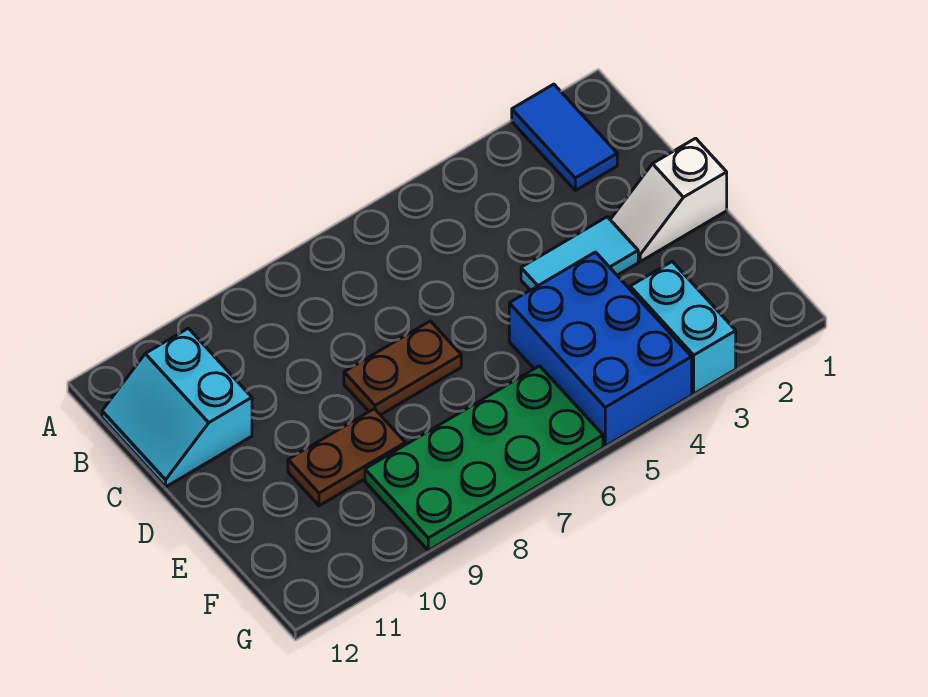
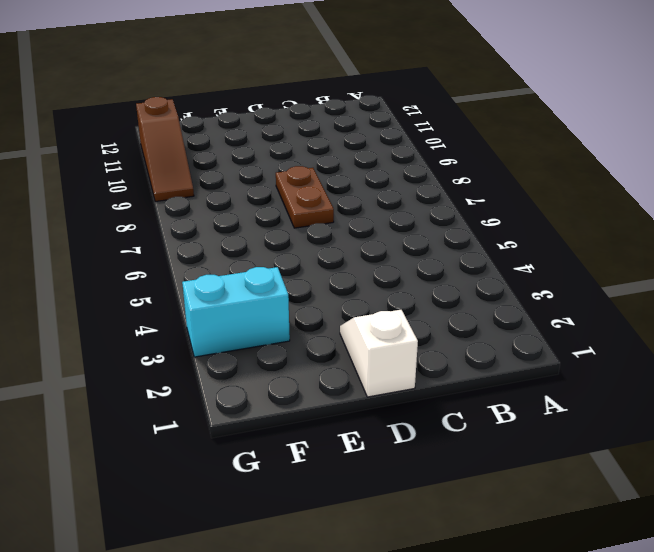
brown 1x3 slope [136,97,194,202] -> green 2x4 plate [365,366,603,551]
none -> blue 1x2 tile [512,84,617,191]
none -> cyan 2x2 slope [102,328,252,487]

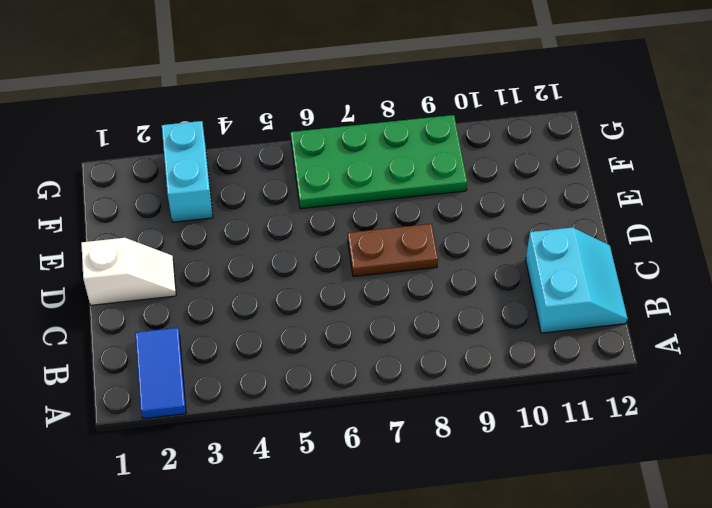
none -> cyan 1x2 tile [521,217,638,290]
none -> blue 2x3 brick [509,252,692,446]

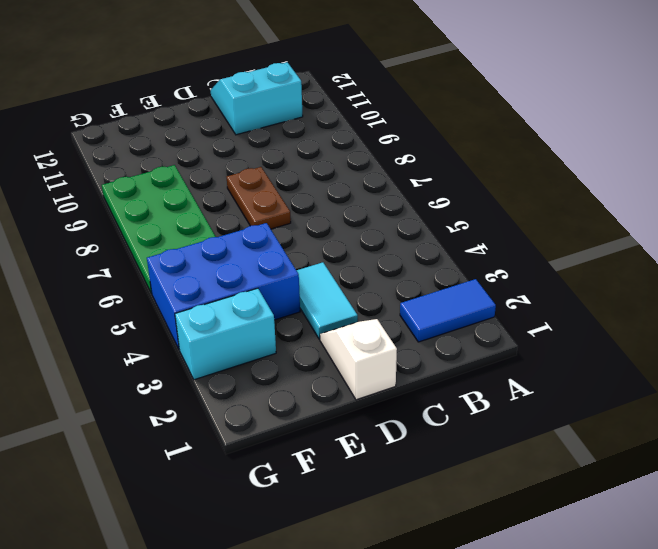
none -> brown 1x2 plate [288,409,405,506]

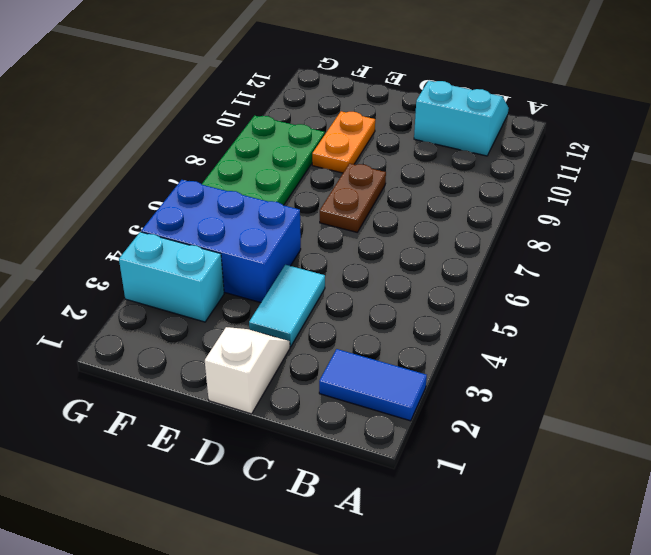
orange 1x2 plate [312,111,375,173] -> brown 1x2 plate [288,409,405,506]

